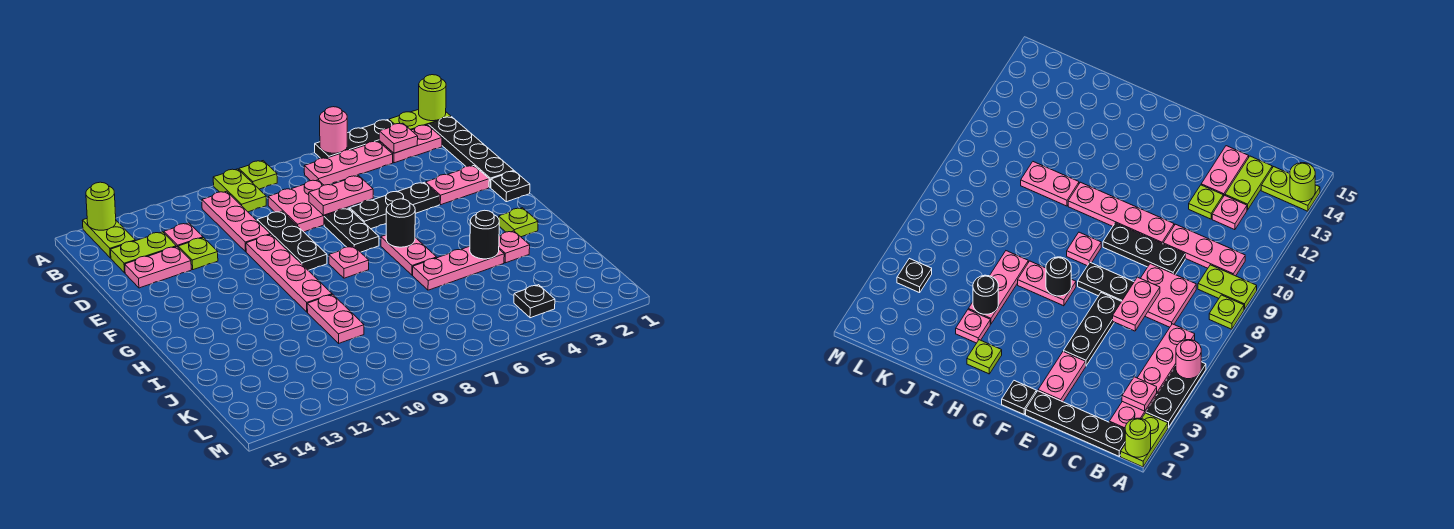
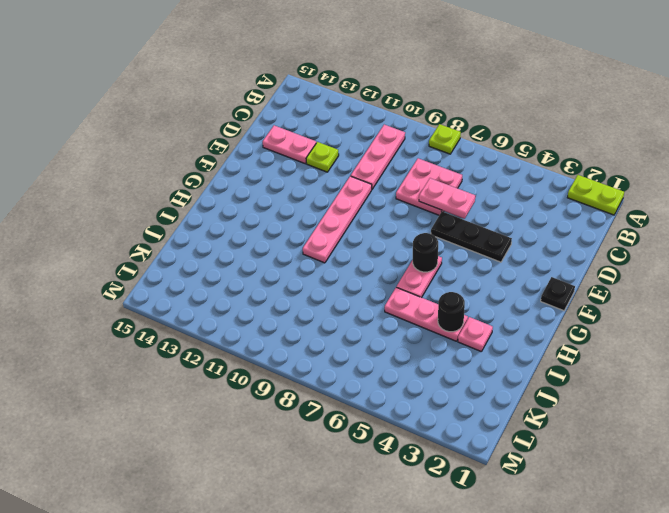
none -> black 1x3 plate [315,120,393,158]
none -> lime 1x2 plate [213,169,266,212]
none -> lime 1x2 plate [82,219,135,258]
none -> black 1x4 plate [429,117,514,188]

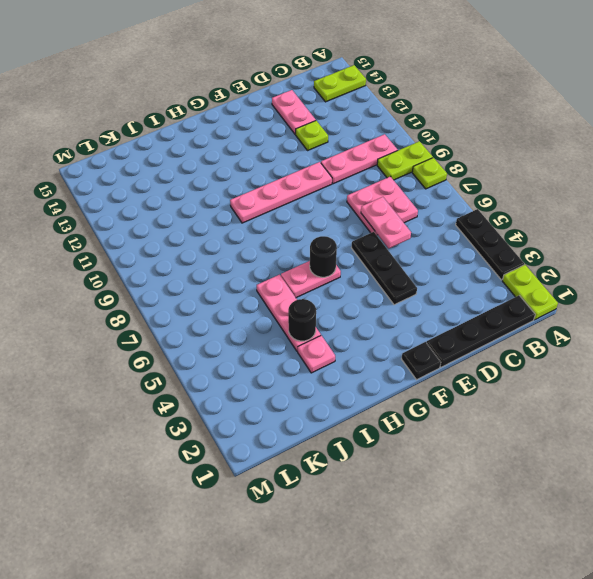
none -> pink 1x2 plate [379,125,442,163]
none -> pink 1x3 plate [304,141,393,185]
none -> pink 1x1 plate [164,223,203,247]
none -> lime 1x2 plate [111,232,176,273]

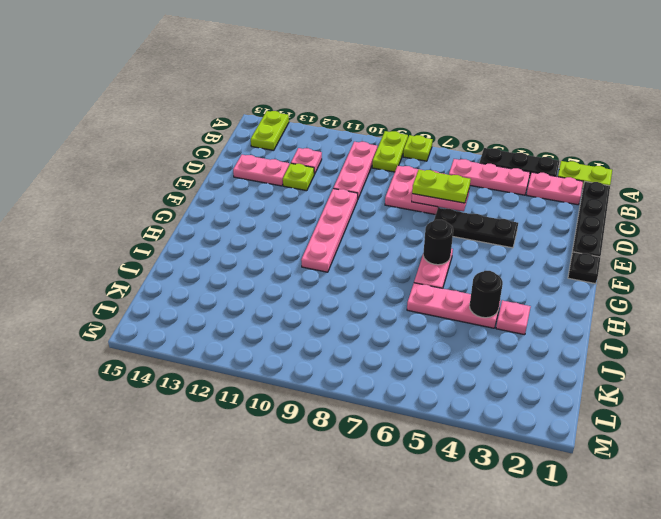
lime 1x2 plate [412,170,471,203] -> lime 1x2 plate moved to [111,232,176,273]
none -> black 1x3 plate [257,211,327,270]
none -> pink 1x2 plate [426,166,489,205]
none -> black 1x2 plate [324,208,379,252]
none -> pink 1x1 plate [329,246,369,278]

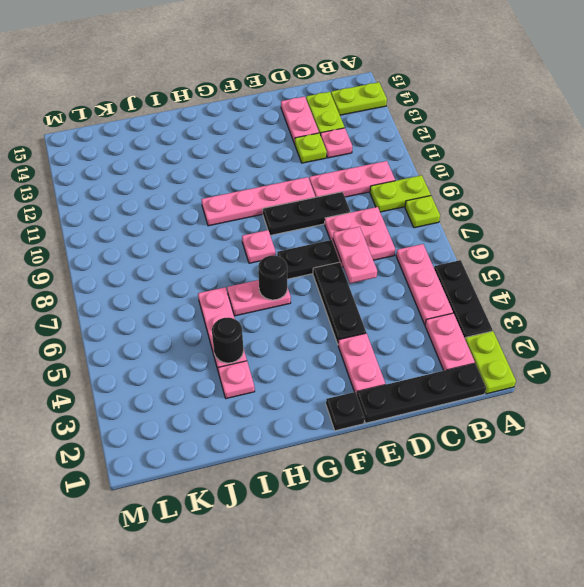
none -> lime 1x1 plate [499,208,538,237]
none -> pink 1x2 plate [307,294,364,343]
none -> black 1x1 plate [514,285,555,318]
none -> lime 1x1 round brick [419,75,446,121]

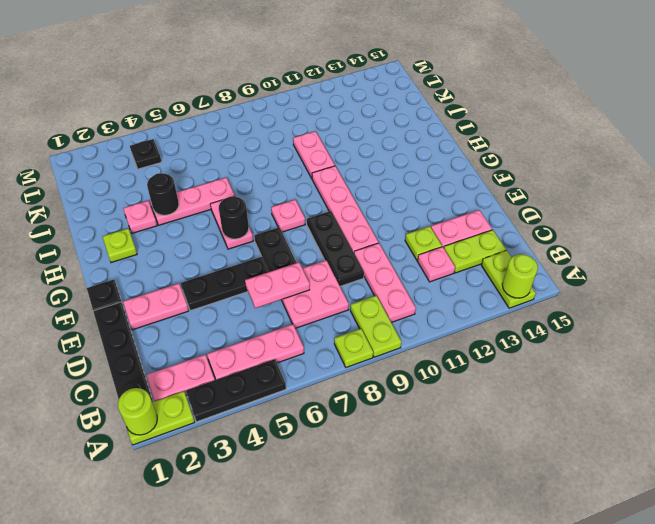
none -> pink 1x1 round brick [320,107,347,153]
none -> pink 1x1 plate [379,123,418,153]

